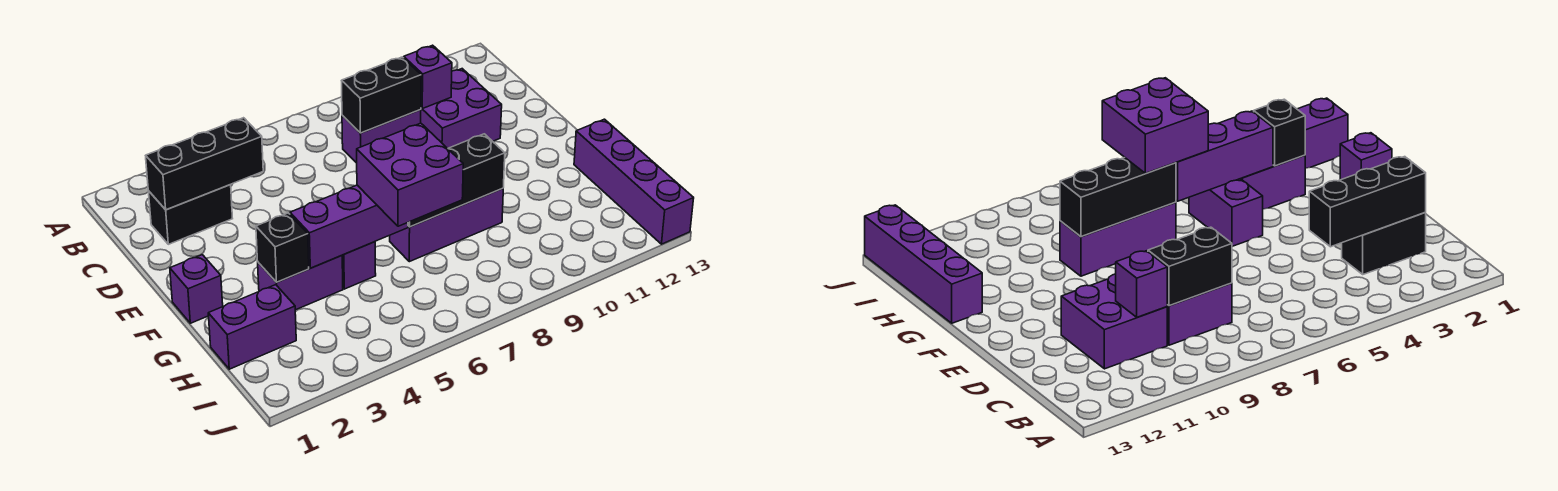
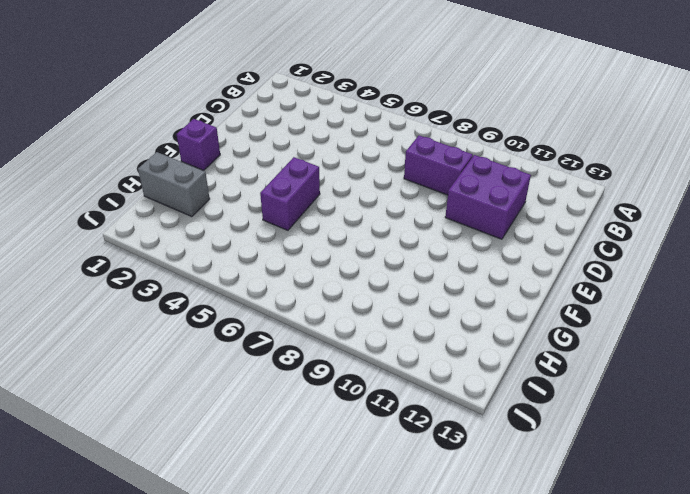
grey 1x2 brick [138,152,210,217] -> purple 1x2 brick [208,285,296,369]
none -> black 1x2 brick [148,185,233,244]
none -> purple 1x2 brick [258,256,343,310]
none -> purple 1x3 brick [390,188,503,262]

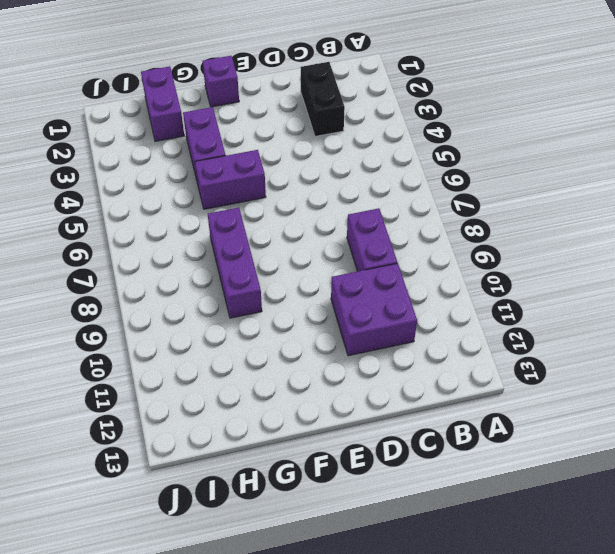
none -> purple 1x4 brick [574,119,694,244]
none -> black 1x3 brick [146,118,263,210]
none -> black 1x2 brick [342,57,421,133]

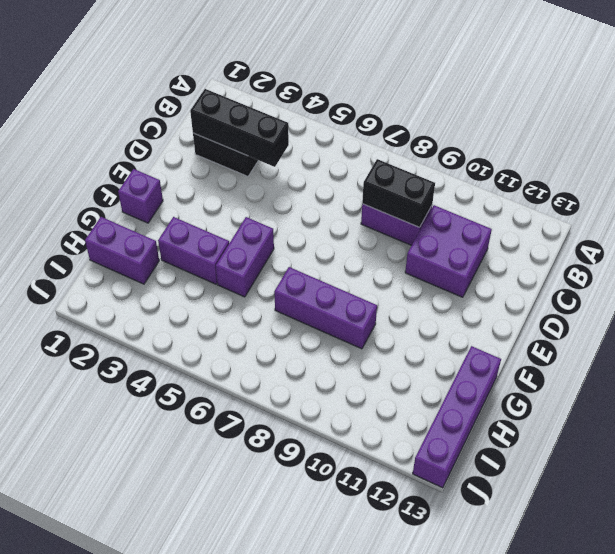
none -> purple 1x1 brick [404,45,452,109]
none -> black 1x1 brick [256,213,309,282]
none -> purple 1x3 brick [290,185,408,268]

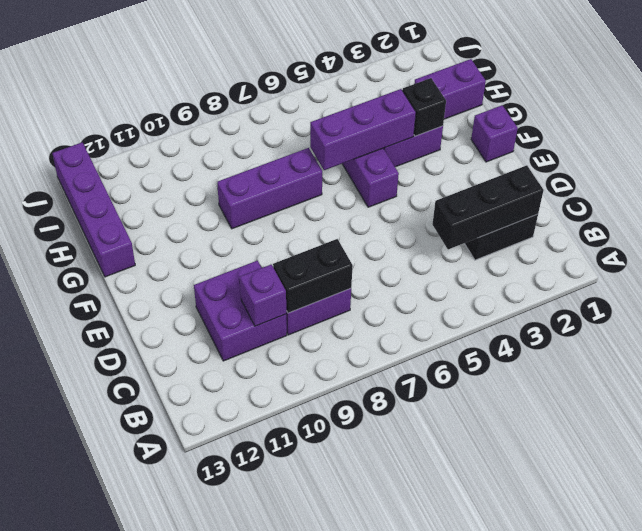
none -> black 1x3 brick [408,134,505,227]
none -> purple 2x2 brick [357,123,463,226]

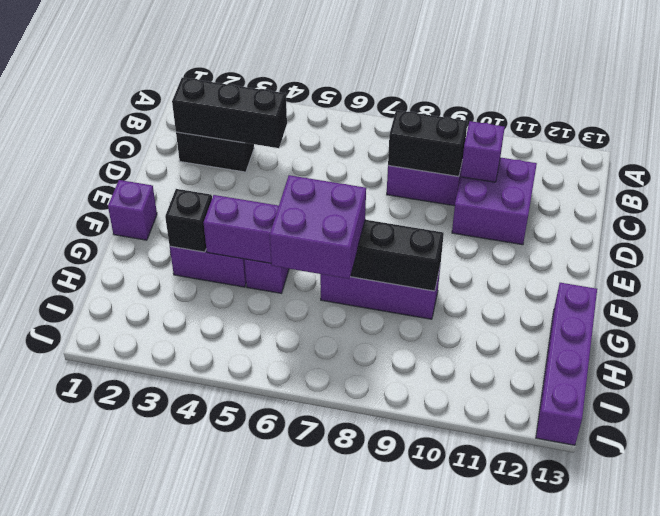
none -> purple 1x2 brick [208,285,296,369]

